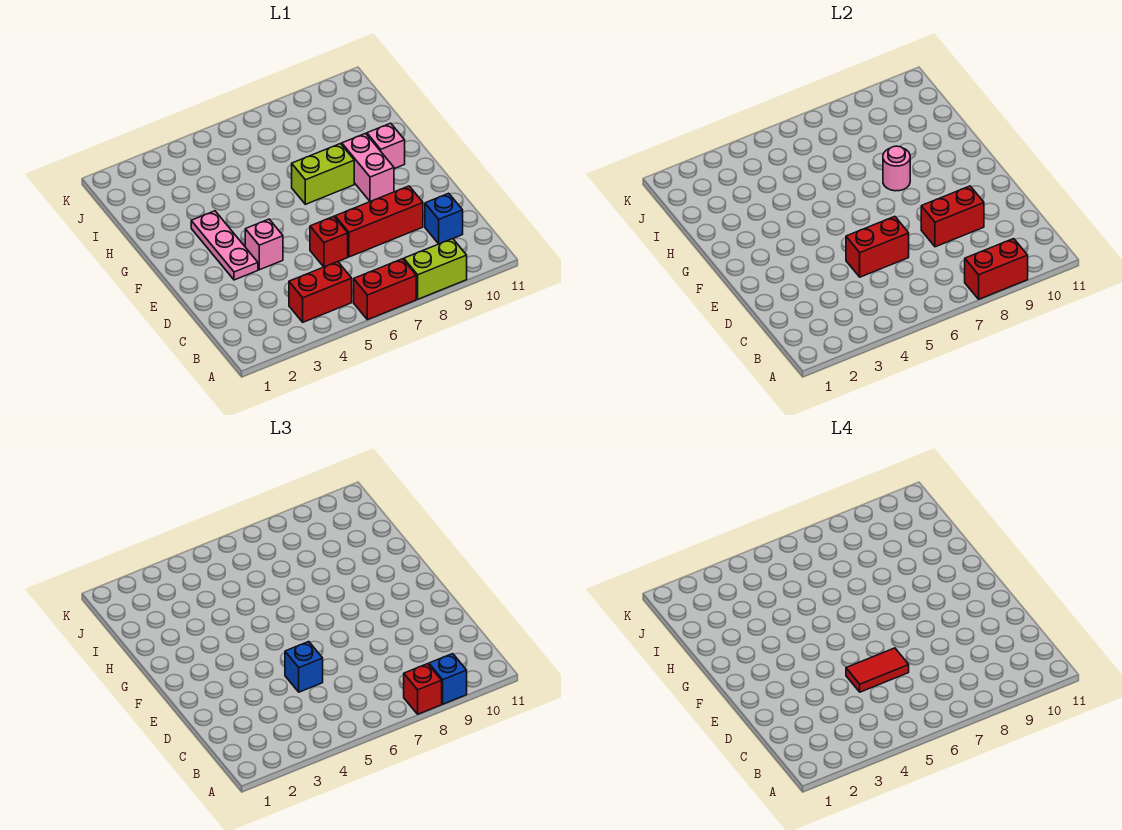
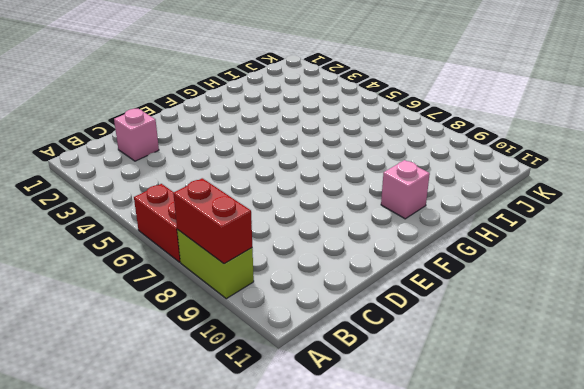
pink 1x1 brick [114,109,159,161] -> pink 1x1 brick moved to [245,219,283,270]
none -> red 1x2 brick [289,262,352,322]
none -> blue 1x1 brick [425,193,463,244]
none -> red 1x1 brick [310,216,348,267]

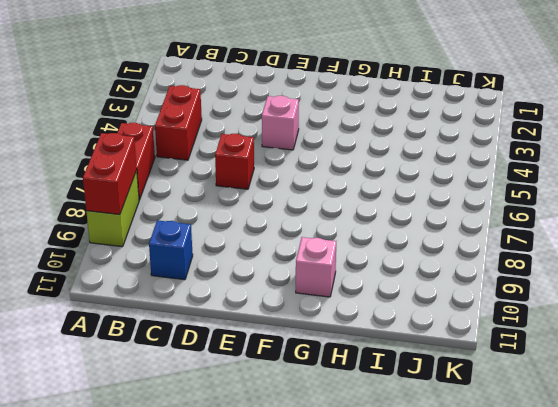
none -> red 1x3 brick [335,186,423,257]
none -> pink 1x3 plate [191,211,258,280]
none -> pink 1x2 brick [342,133,394,202]

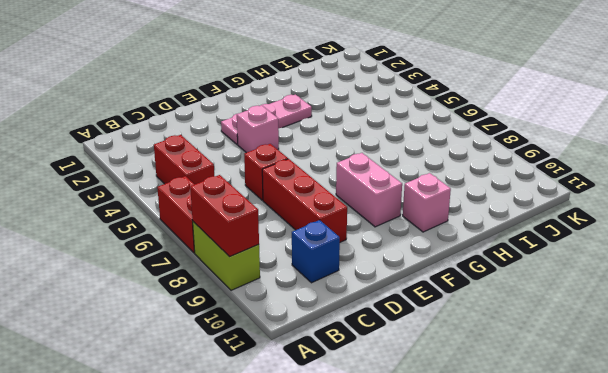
pink 1x2 brick [336,153,402,227] -> pink 1x2 brick turned to [342,133,394,202]
none -> lime 1x2 brick [292,144,354,204]
none -> red 1x2 brick [846,216,909,277]
none -> red 1x2 brick [921,186,984,247]

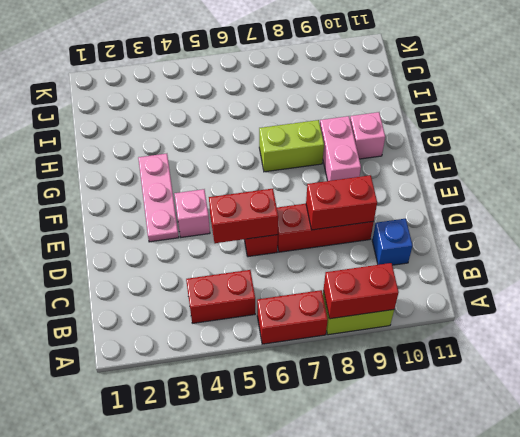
none -> pink 1x1 round brick [883,146,910,191]
none -> red 1x1 brick [404,664,442,714]
none -> blue 1x1 brick [429,654,467,704]

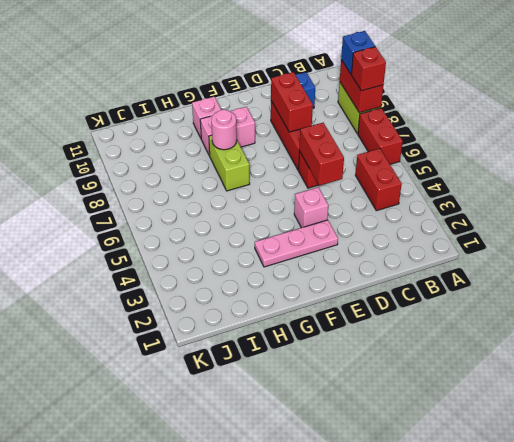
none -> blue 1x1 brick [285,642,323,692]
none -> red 1x2 tile [846,648,909,692]

